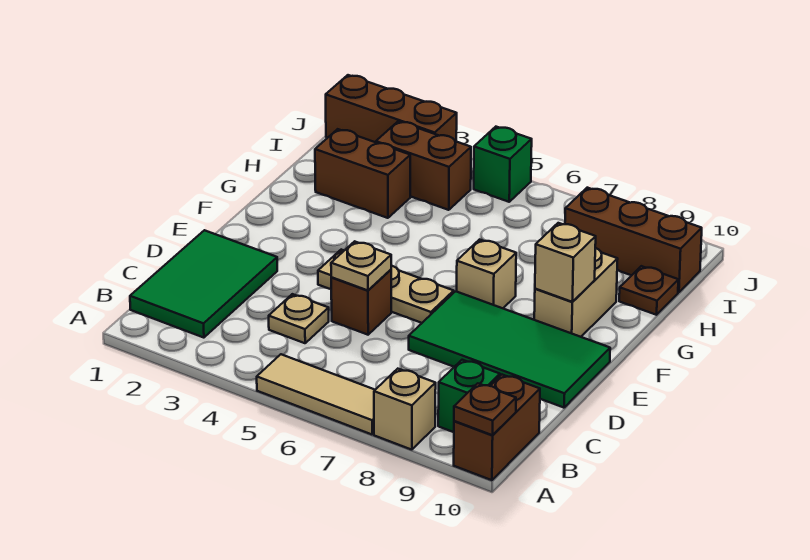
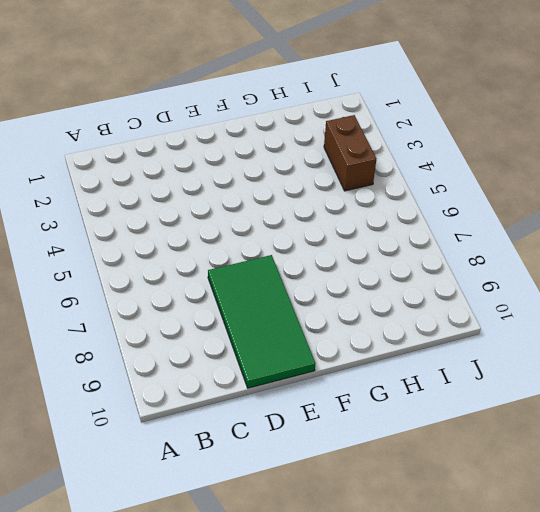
none -> tan 1x3 tile [257,354,375,434]
none -> tan 1x1 brick [374,369,436,450]
none -> brown 1x2 brick [454,375,540,480]

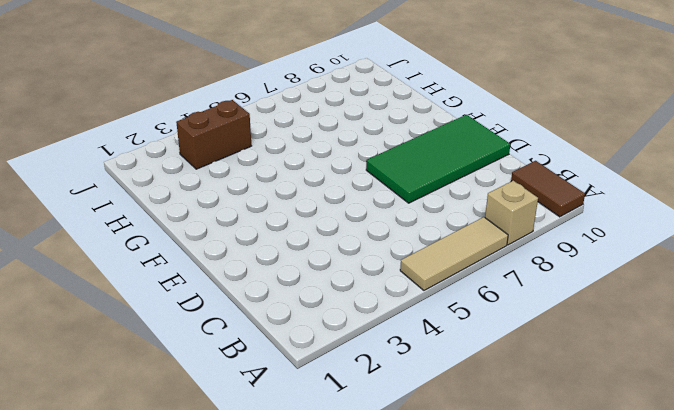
brown 1x2 tile [511,161,585,217] -> brown 1x2 brick [454,375,540,480]
none -> green 2x3 tile [130,230,277,338]
none -> green 1x1 brick [438,360,500,432]
none -> tan 1x1 plate [269,294,329,343]

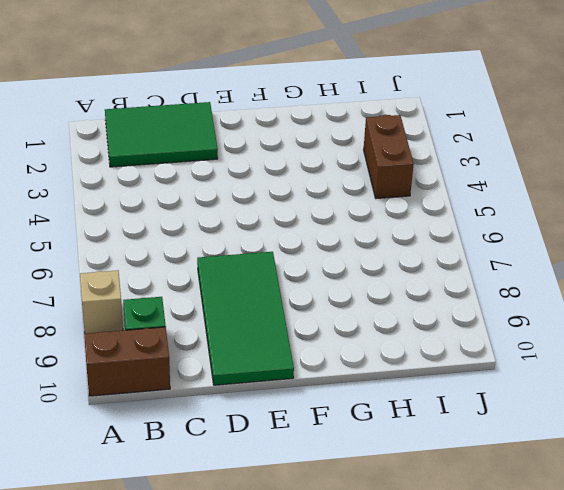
none -> tan 1x3 tile [257,354,375,434]
none -> tan 1x1 plate [269,294,329,343]
none -> brown 1x1 brick [331,270,391,335]

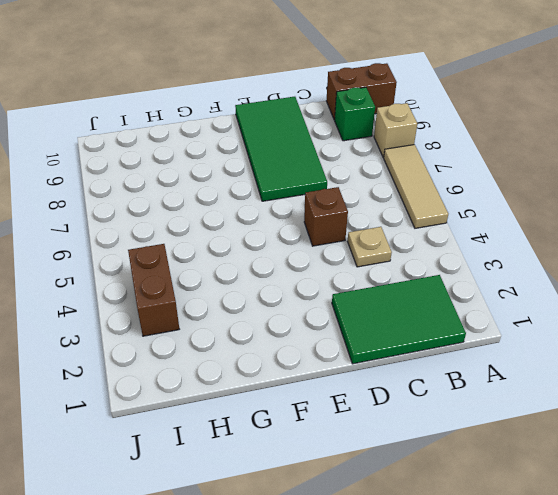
none -> tan 1x3 plate [318,250,454,323]
none -> tan 1x1 brick [457,240,516,308]
none -> tan 1x2 brick [534,248,618,337]

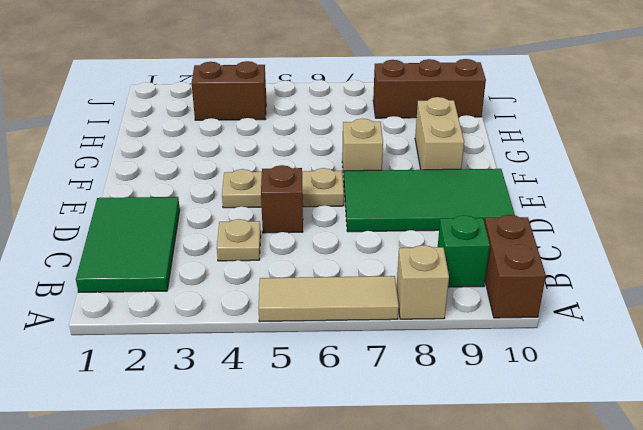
none -> brown 1x2 brick [315,129,410,218]
none -> brown 1x1 plate [619,266,678,315]
none -> brown 1x3 brick [326,75,457,142]

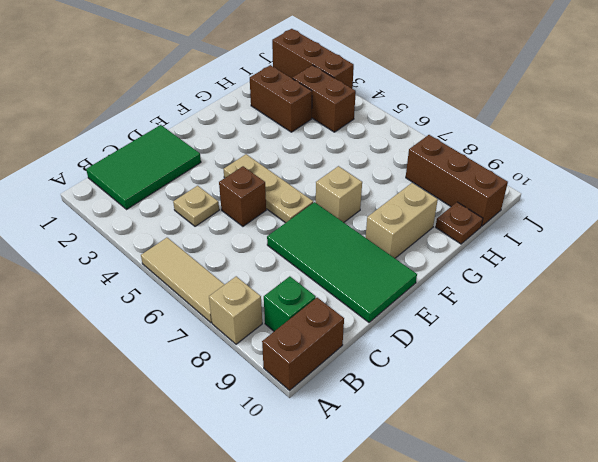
none -> green 1x1 brick [474,127,532,202]
none -> brown 1x1 plate [454,383,516,435]
none -> tan 1x1 plate [331,241,391,290]

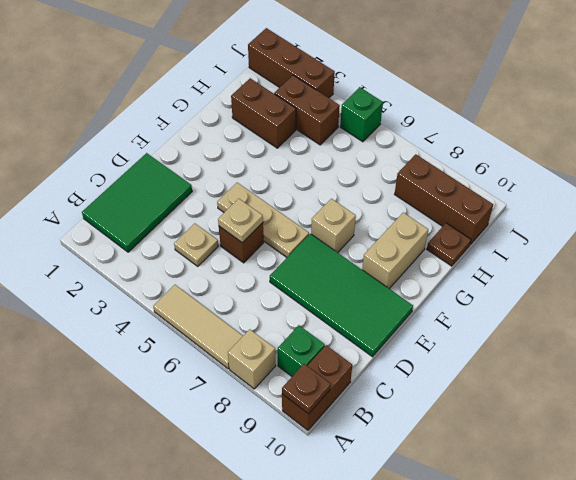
none -> tan 1x1 brick [535,223,596,302]

